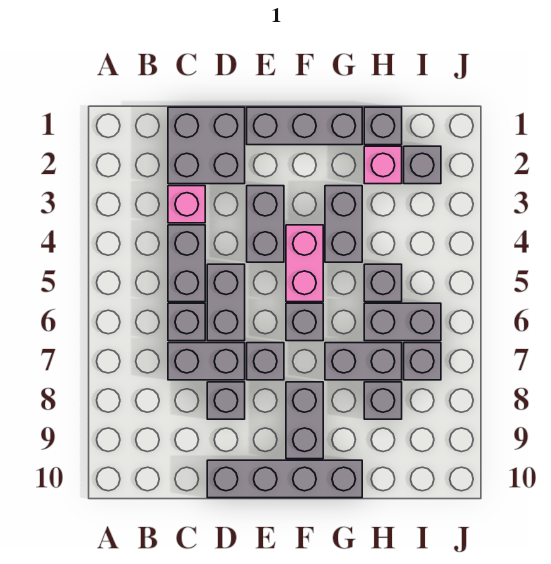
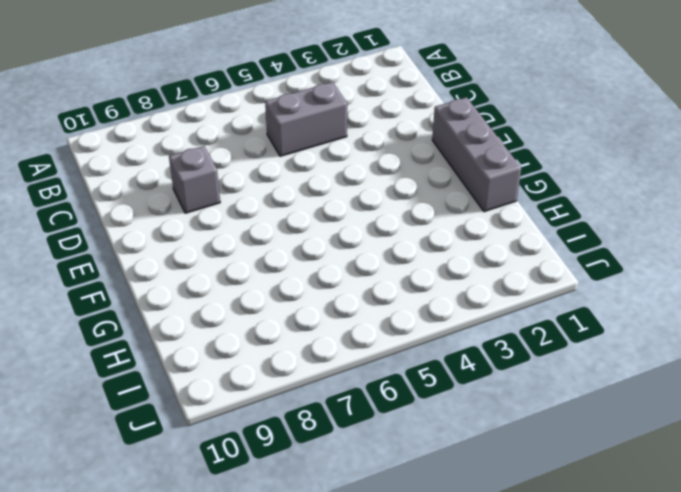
none -> grey 2x2 brick [168,107,245,184]
none -> pink 1x1 brick [168,186,205,223]
none -> grey 1x1 brick [168,303,205,341]

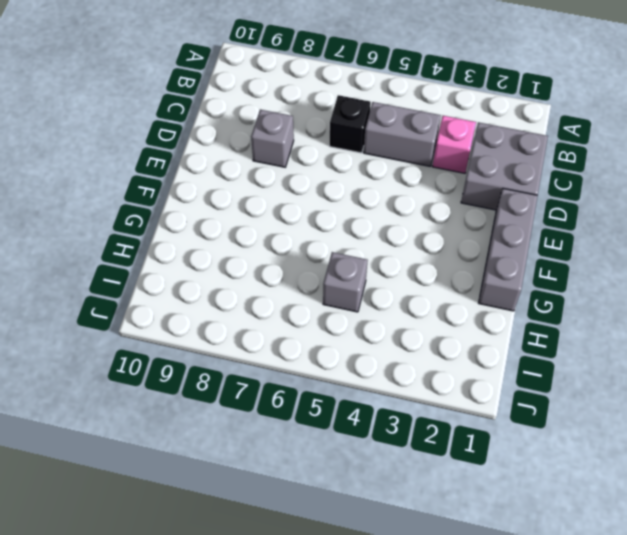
black 1x1 brick [330,95,371,153] -> grey 1x1 brick [168,303,205,341]
none -> grey 1x2 brick [168,343,245,380]
none -> grey 1x2 brick [207,264,245,341]
none -> grey 1x4 brick [207,460,362,498]

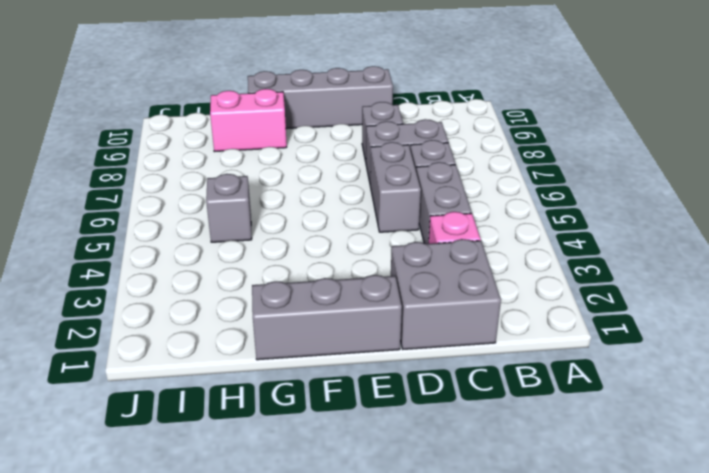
pink 1x2 brick [210,89,287,152] -> pink 1x2 brick turned to [286,225,323,302]
none -> grey 1x2 brick [247,186,284,262]
none -> grey 1x1 brick [247,343,284,380]
none -> grey 1x1 brick [286,303,323,341]

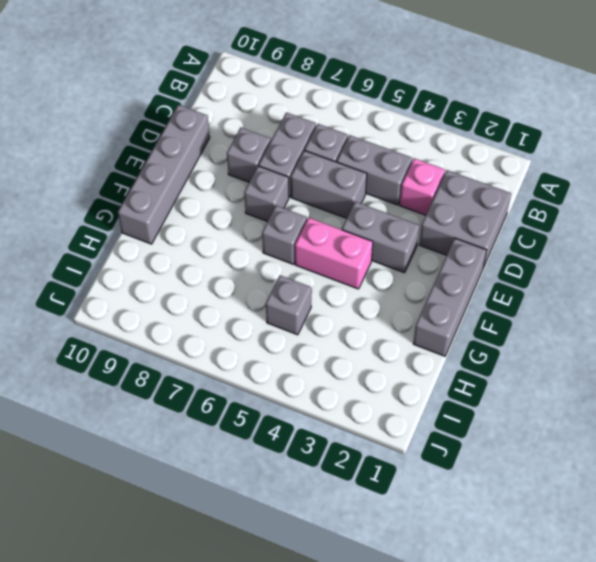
none -> grey 1x2 brick [286,382,323,459]
none -> grey 1x2 brick [325,186,362,262]
none -> grey 1x2 brick [325,343,402,380]

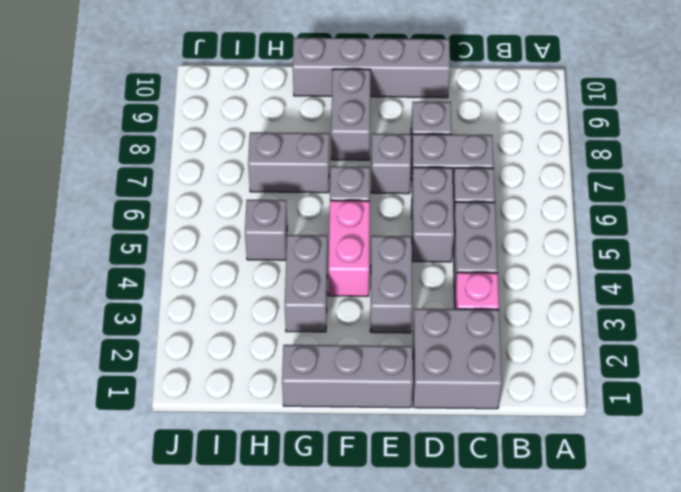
none -> grey 1x1 brick [364,107,402,145]
none -> pink 1x1 brick [364,146,402,184]
none -> grey 1x2 brick [364,303,441,341]

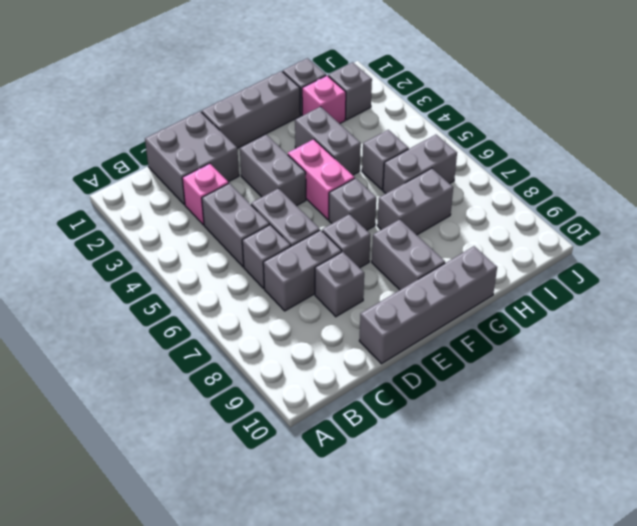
none -> grey 1x1 brick [364,382,402,419]
none -> grey 1x1 brick [404,343,441,380]

